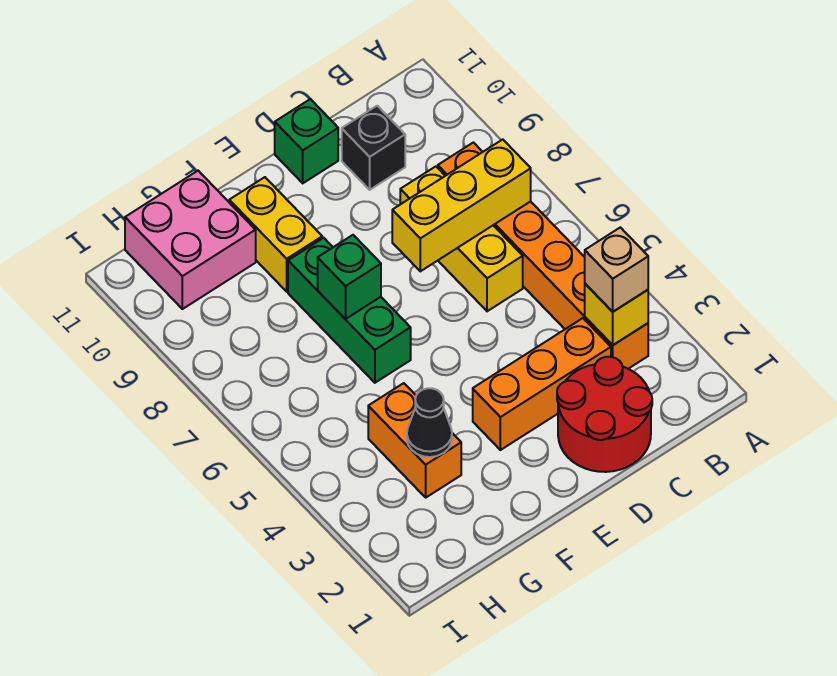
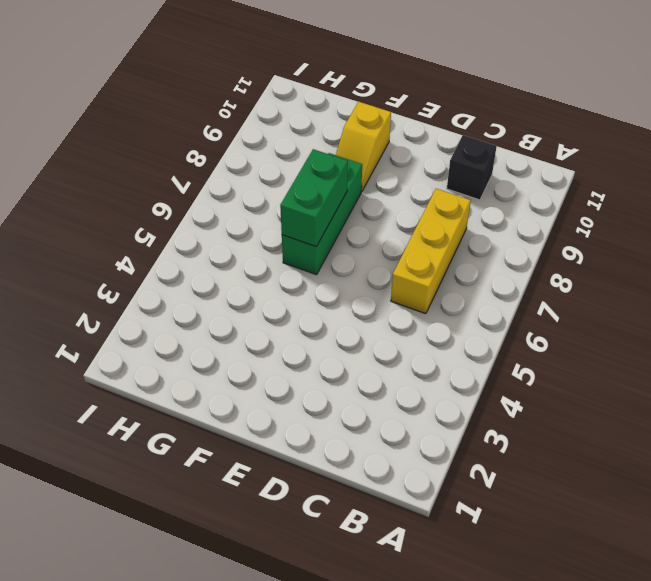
green 1x2 brick [280,149,348,247] -> green 1x1 brick [318,235,381,319]
yellow 1x2 slope [336,102,391,191] -> yellow 1x2 brick [229,177,322,292]
none -> orange 1x6 brick [438,143,648,369]
none -> red 2x2 round brick [557,357,652,472]
none -> orange 1x3 brick [473,318,611,450]

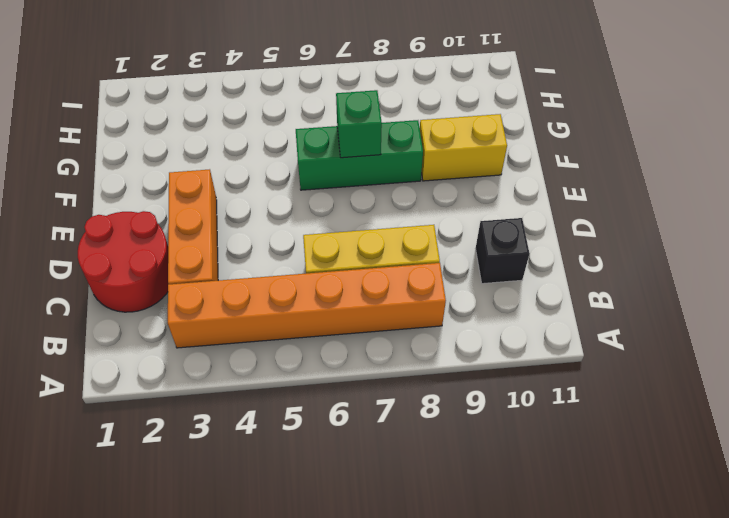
none -> green 1x1 brick [275,99,338,183]
none -> orange 1x2 brick [368,383,461,497]
none -> pink 2x2 brick [125,171,256,309]

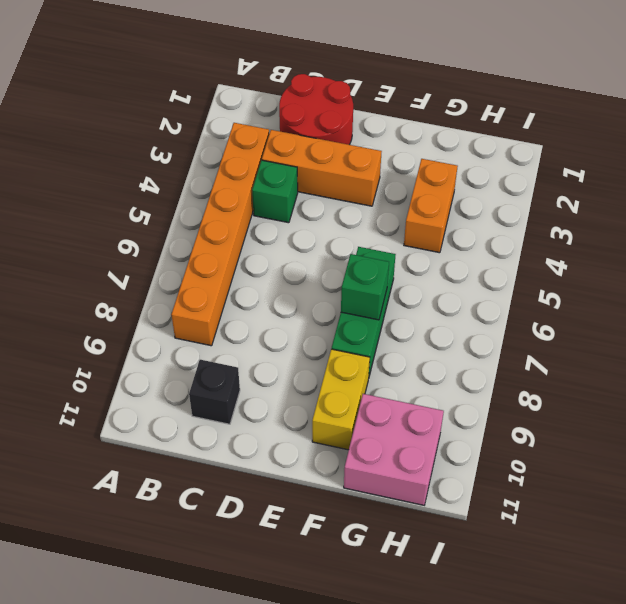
green 1x1 brick [252,160,298,223] -> green 1x1 brick moved to [275,99,338,183]
none -> yellow 1x3 brick [400,166,523,311]
none -> yellow 1x1 brick [585,284,648,345]
none -> yellow 1x3 brick [392,140,531,271]

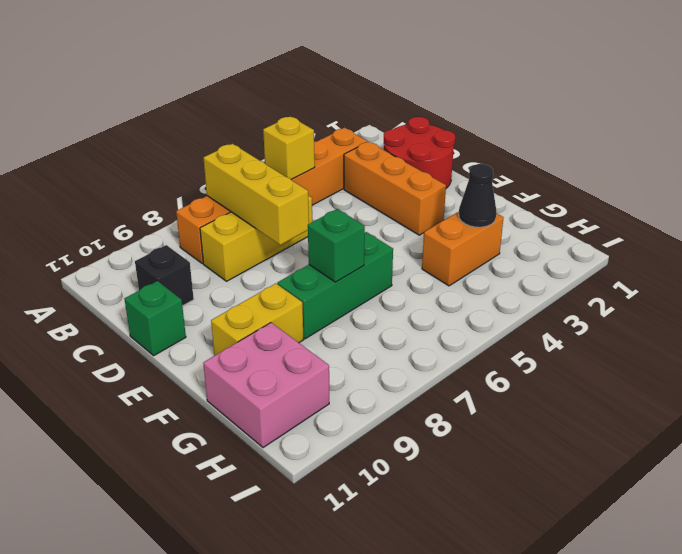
yellow 1x1 brick [263,116,315,179] -> yellow 1x1 brick moved to [585,284,648,345]
none -> tan 1x1 brick [585,227,648,312]

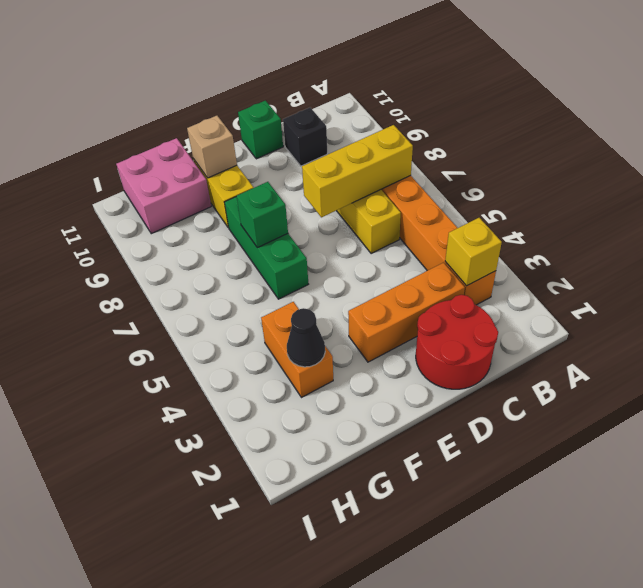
tan 1x1 brick [187,116,237,178] -> tan 1x1 brick moved to [585,227,648,312]

